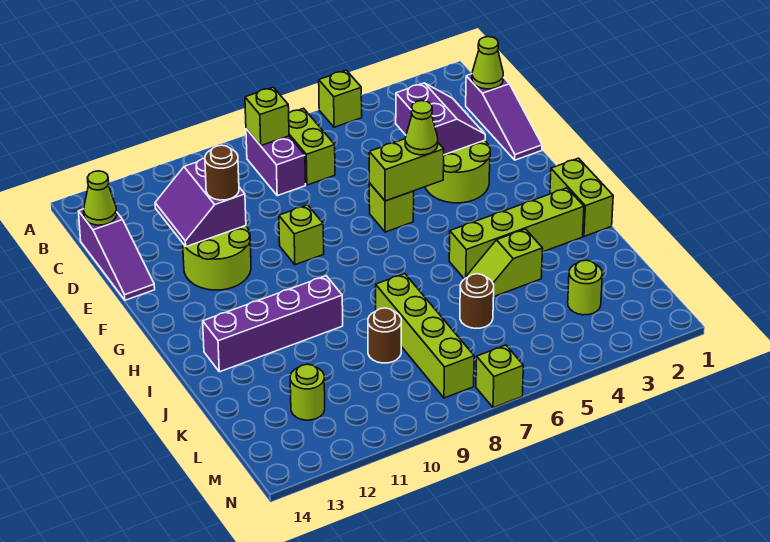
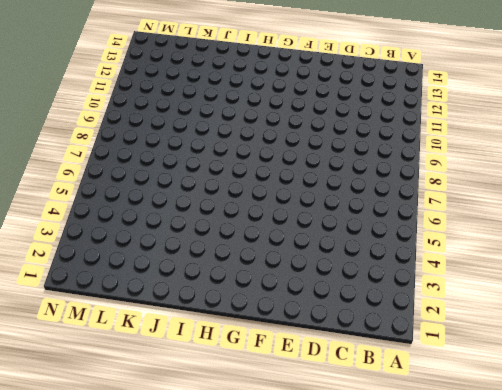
none -> lime 1x1 brick [319,70,362,127]
none -> lime 1x2 brick [289,108,335,185]
none -> purple 1x2 brick [246,129,306,196]

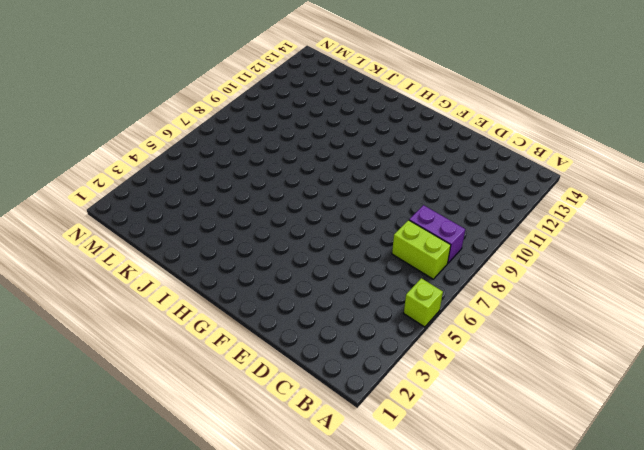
none -> purple 1x3 slope [466,74,542,160]
none -> purple 1x3 slope [78,209,155,300]
none -> lime 2x2 round brick [425,140,490,203]

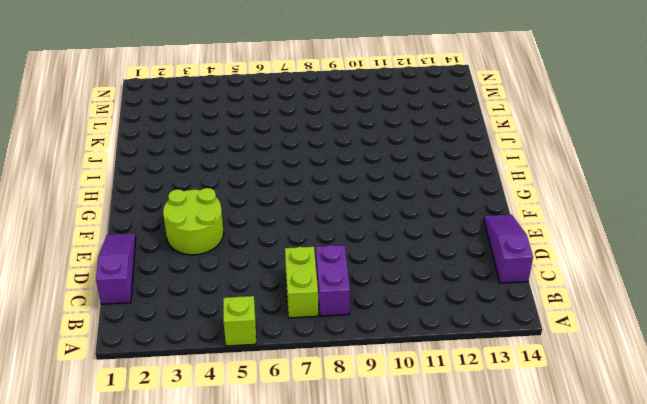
none -> lime 2x2 round brick [183,226,251,290]
none -> lime 1x1 brick [369,183,414,232]
none -> lime 1x1 brick [279,205,324,265]

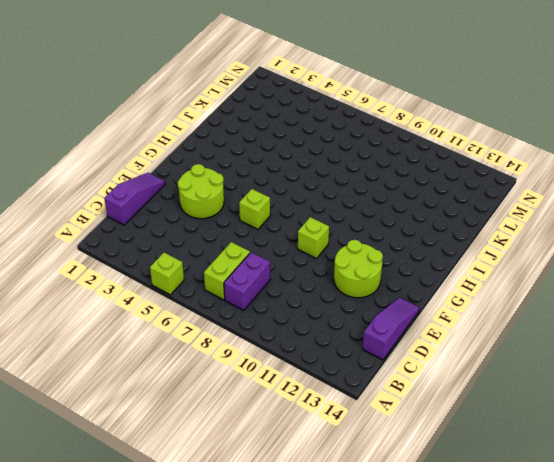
none -> lime 1x2 brick [550,158,613,236]
none -> lime 1x4 brick [449,188,584,279]
none -> purple 1x4 brick [203,276,343,372]

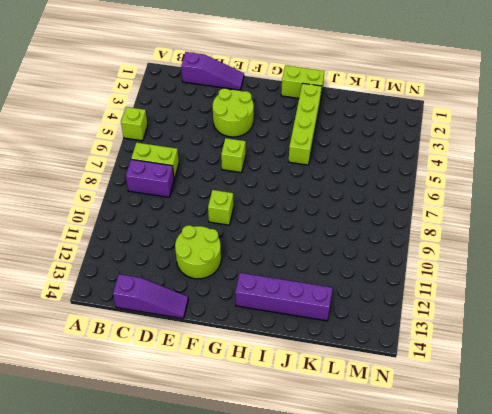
purple 1x4 brick [235,273,333,321] -> purple 1x4 brick turned to [203,276,343,372]
none -> lime 1x2 slope [467,229,543,296]
none -> lime 1x4 brick [376,274,474,398]
none -> brown 1x1 round brick [460,274,494,328]

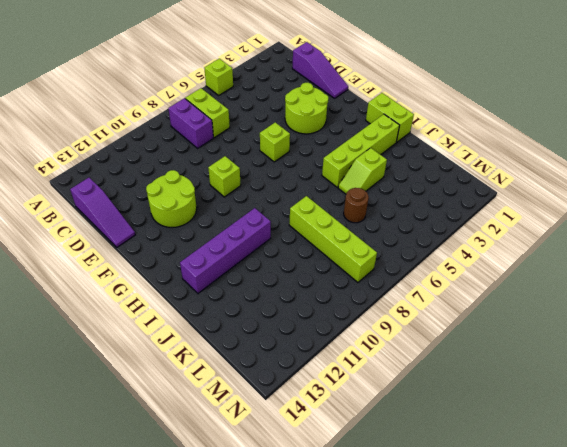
none -> brown 1x1 round brick [368,308,401,363]
none -> lime 1x1 round brick [568,260,602,315]
none -> lime 1x1 round brick [290,364,325,420]

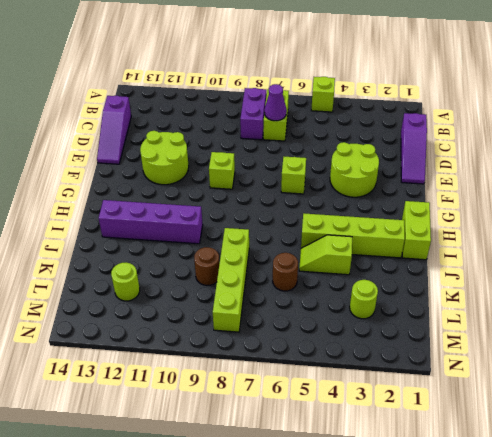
purple 1x1 cone [264,84,287,121] -> none
none -> lime 1x1 brick [476,345,523,408]
none -> lime 1x1 brick [245,87,289,146]
none -> lime 1x1 cone [472,37,503,89]

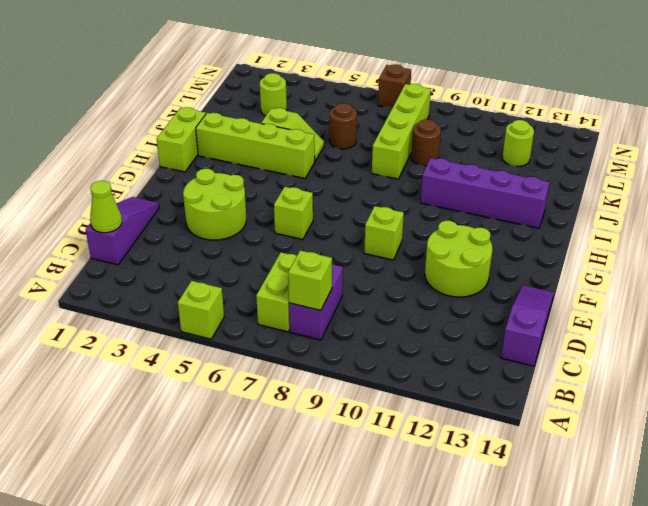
brown 1x1 brick [378,64,411,108] -> lime 1x1 brick [476,345,523,408]
none -> lime 1x1 cone [84,171,117,225]
none -> purple 2x2 slope [396,83,485,155]
none -> purple 2x2 slope [155,159,246,247]

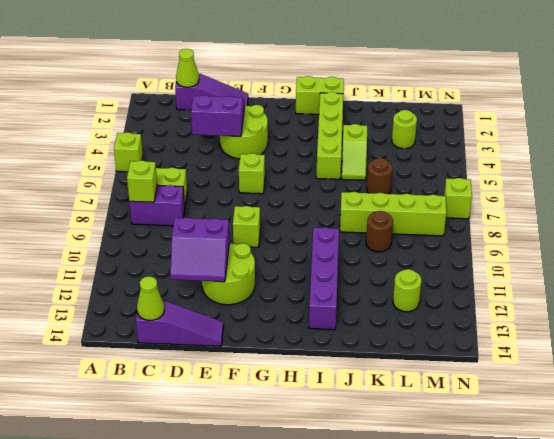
none -> lime 1x2 brick [369,139,444,201]
none -> brown 1x1 round brick [205,145,239,200]
none -> lime 1x1 cone [405,101,438,155]

